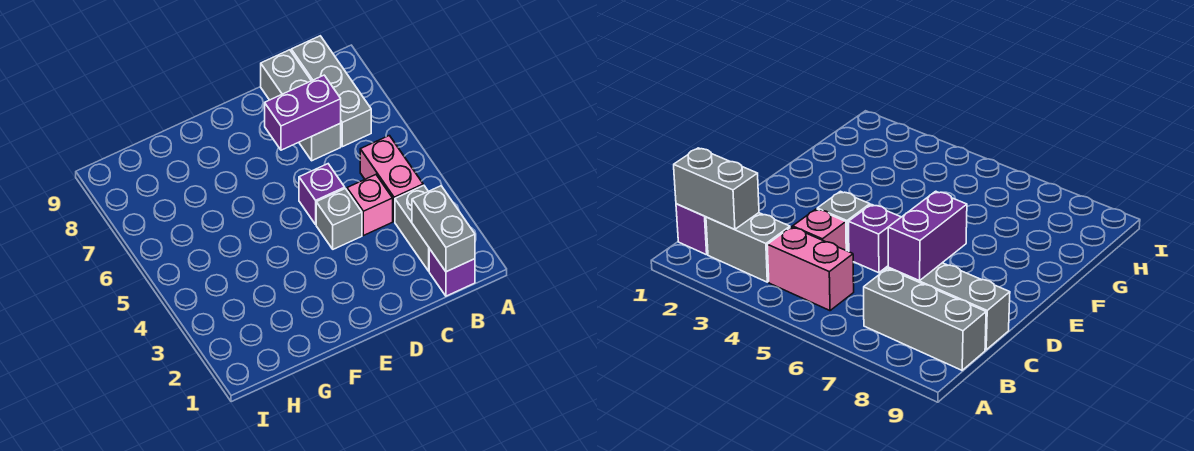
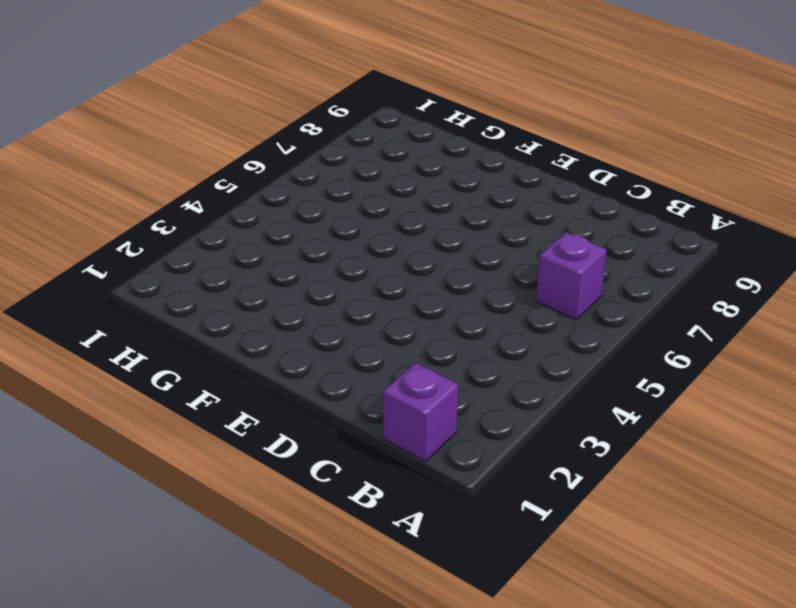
purple 1x1 brick [536,232,607,320] -> purple 1x1 brick moved to [299,164,345,224]
none -> grey 1x2 brick [395,185,429,271]
none -> pink 1x2 brick [360,136,423,221]

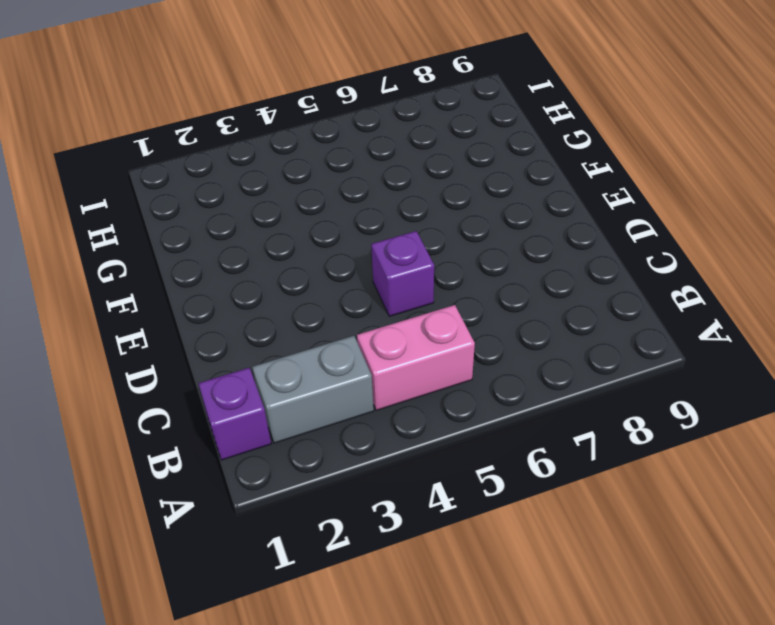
none -> grey 1x3 brick [291,36,371,147]
none -> pink 1x1 brick [347,175,393,236]

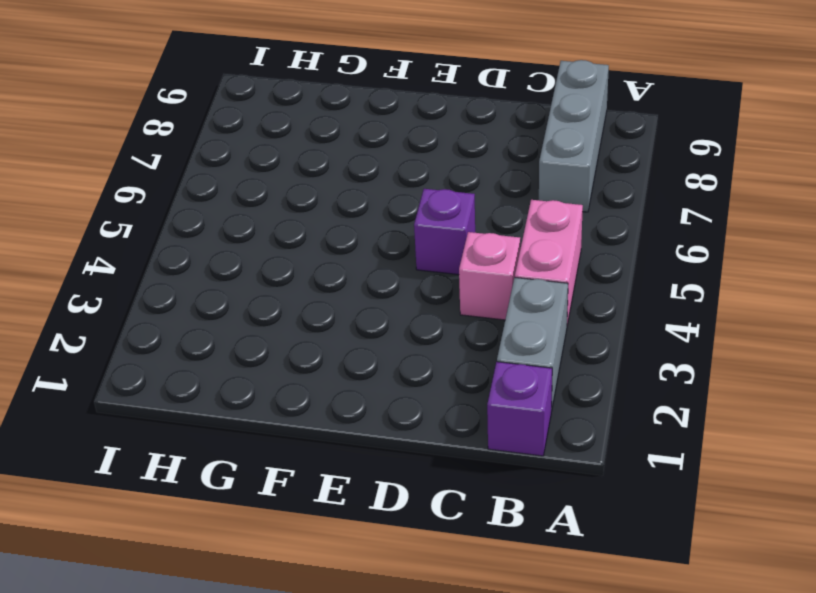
none -> grey 1x3 brick [261,50,341,161]
none -> grey 1x1 brick [316,189,362,249]

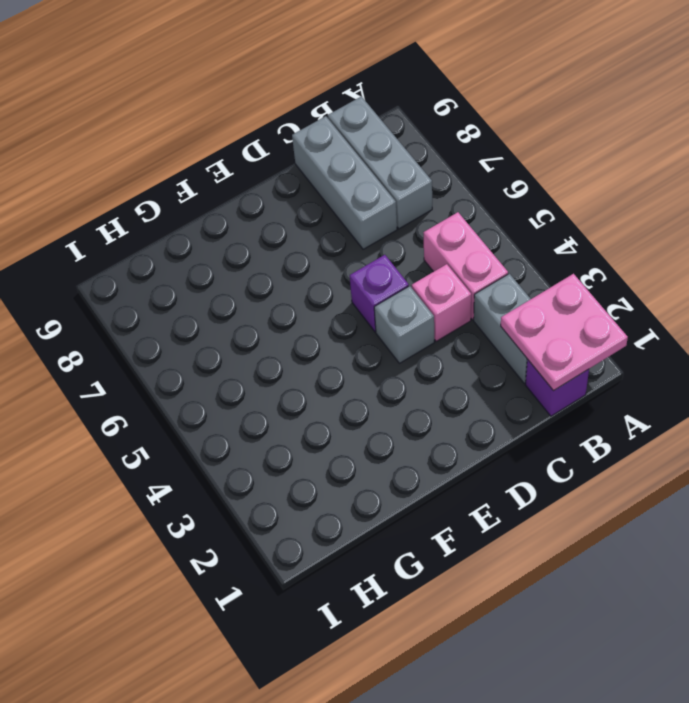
pink 2x2 plate [501,274,628,391] -> grey 1x2 brick [412,186,475,272]
none -> purple 1x2 brick [265,75,341,150]

